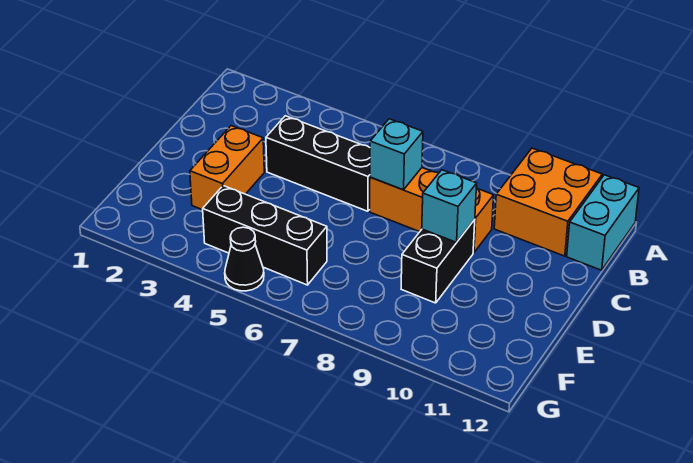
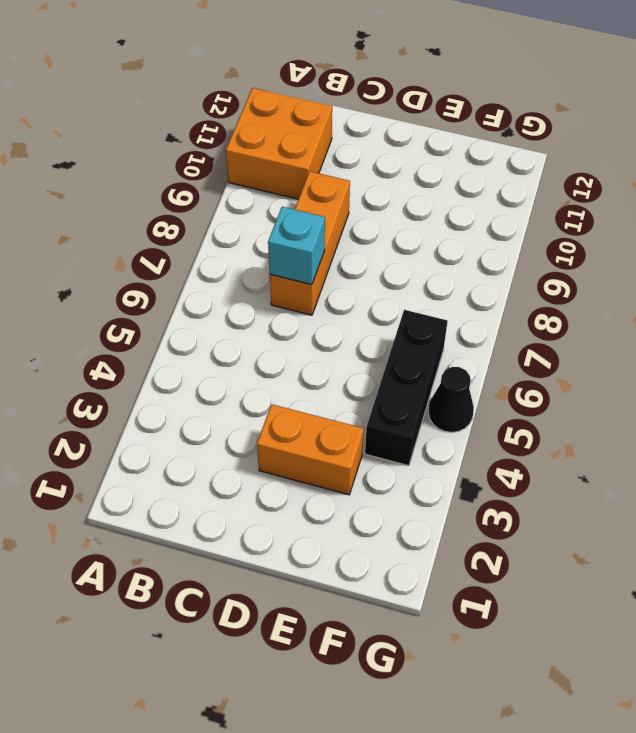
none -> cyan 1x2 brick [567,175,639,270]
none -> black 1x3 brick [266,116,370,211]

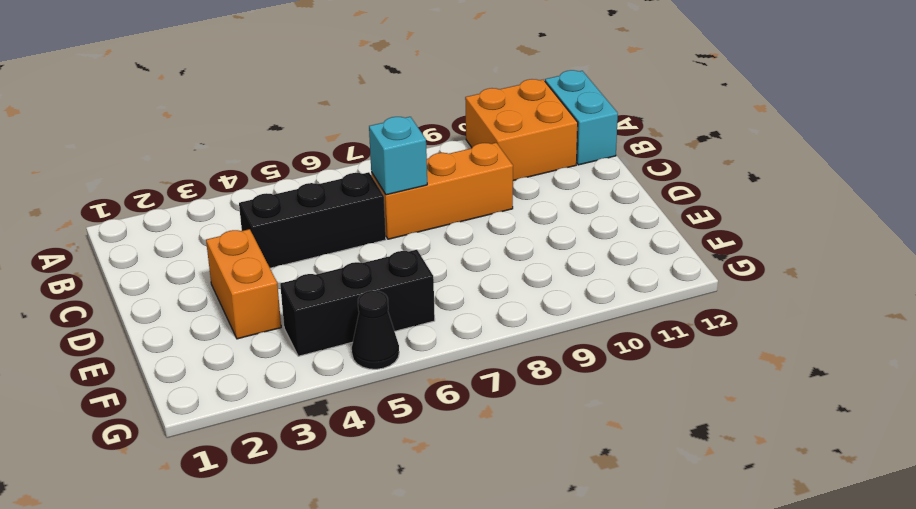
none -> black 1x2 brick [401,219,475,303]
none -> cyan 1x1 brick [422,170,477,242]

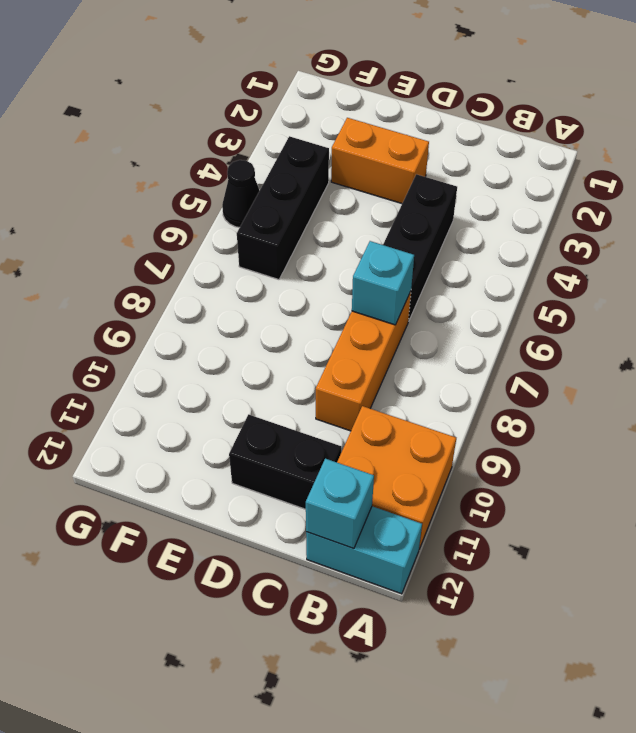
cyan 1x1 brick [306,459,374,549] -> cyan 1x1 brick moved to [422,170,477,242]
black 1x2 brick [229,414,342,509] -> black 1x2 brick moved to [401,219,475,303]

